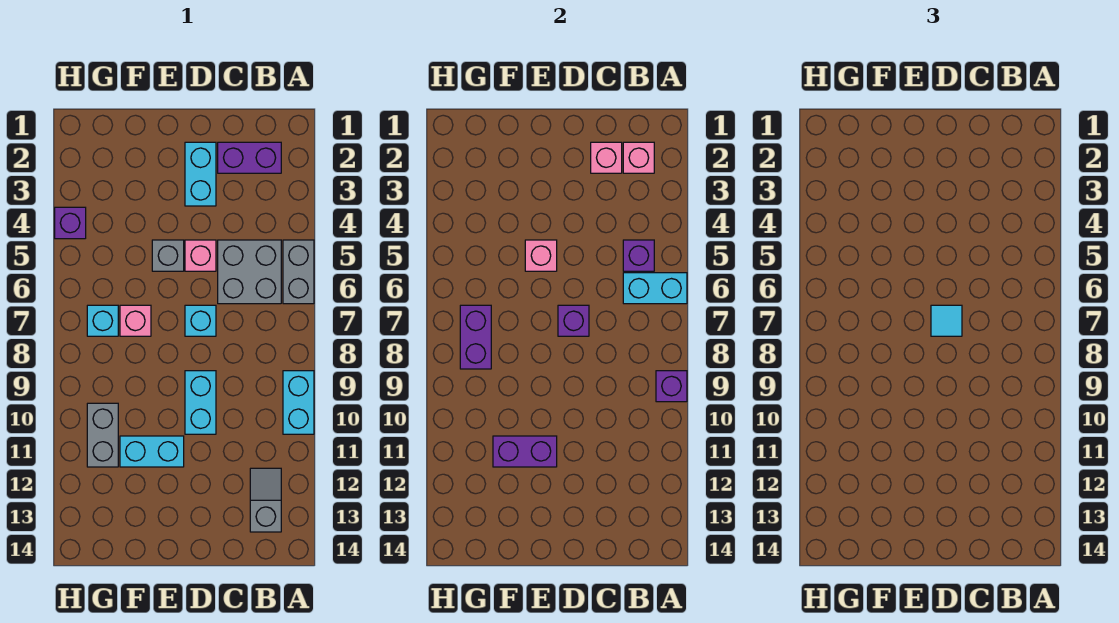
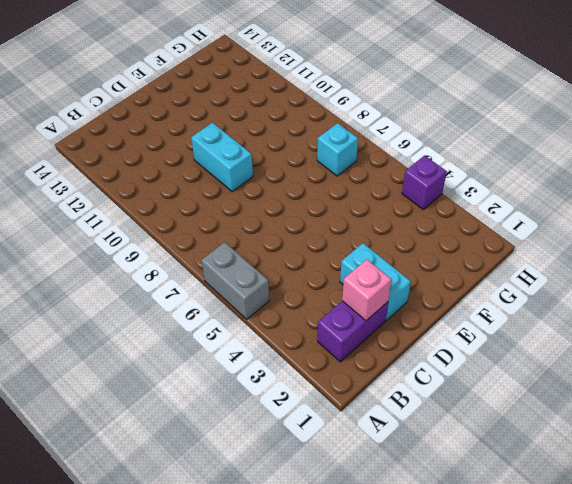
none -> cyan 1x2 brick [283,371,314,434]
none -> grey 2x2 brick [218,240,281,304]
none -> grey 1x2 slope [250,468,281,532]

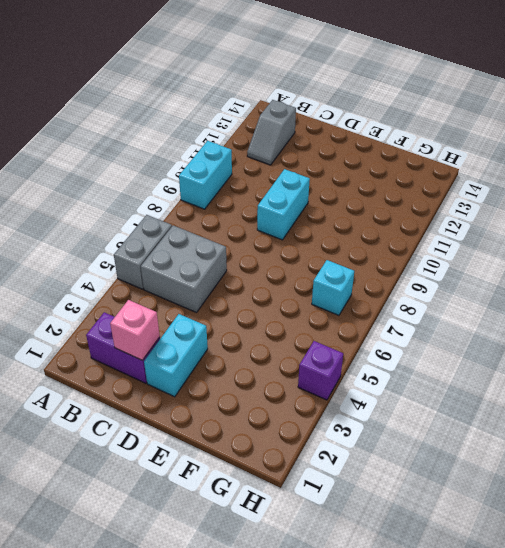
none -> pink 1x1 brick [185,240,216,271]
none -> cyan 1x1 brick [185,305,216,336]
none -> grey 1x1 brick [152,240,184,271]

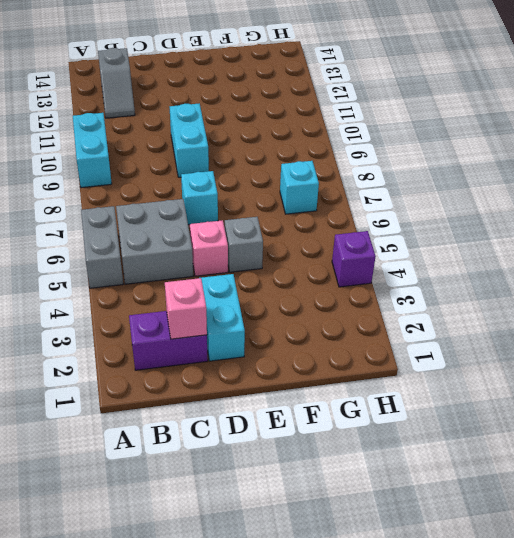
none -> cyan 1x2 brick [120,436,184,467]
none -> pink 1x1 brick [120,305,151,336]
none -> grey 1x2 brick [87,403,118,467]

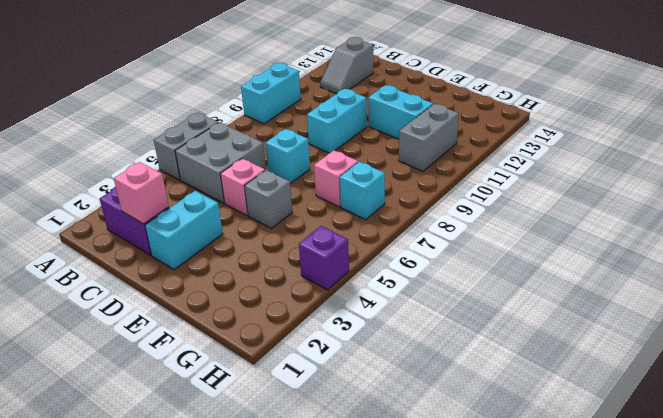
none -> cyan 1x2 brick [623,273,687,304]
none -> purple 1x1 brick [656,371,687,402]
none -> pink 1x1 brick [623,142,654,173]

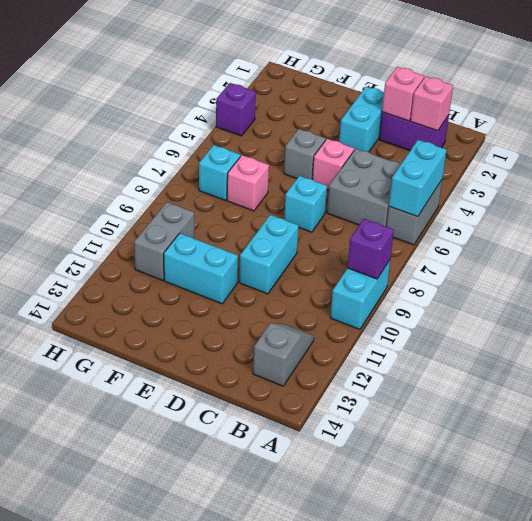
cyan 1x2 brick [389,140,447,217] -> cyan 1x2 brick turned to [623,273,687,304]
none -> purple 1x1 brick [623,240,654,271]
none -> purple 1x1 brick [558,305,589,336]
none -> pink 1x1 brick [525,240,557,271]

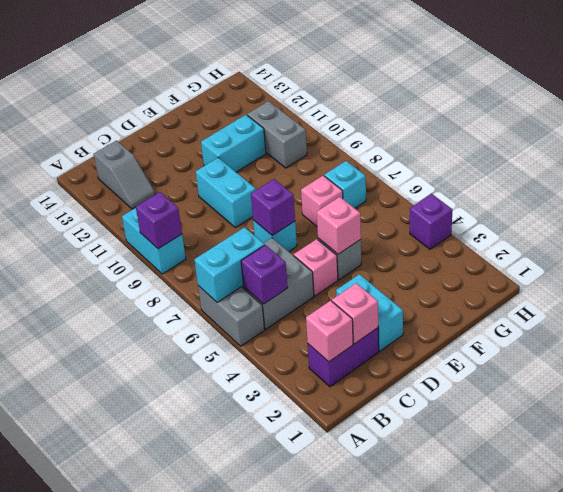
none -> purple 1x2 brick [493,436,557,467]
none -> purple 1x2 brick [460,305,491,369]
none -> cyan 1x1 tile [931,305,962,336]

